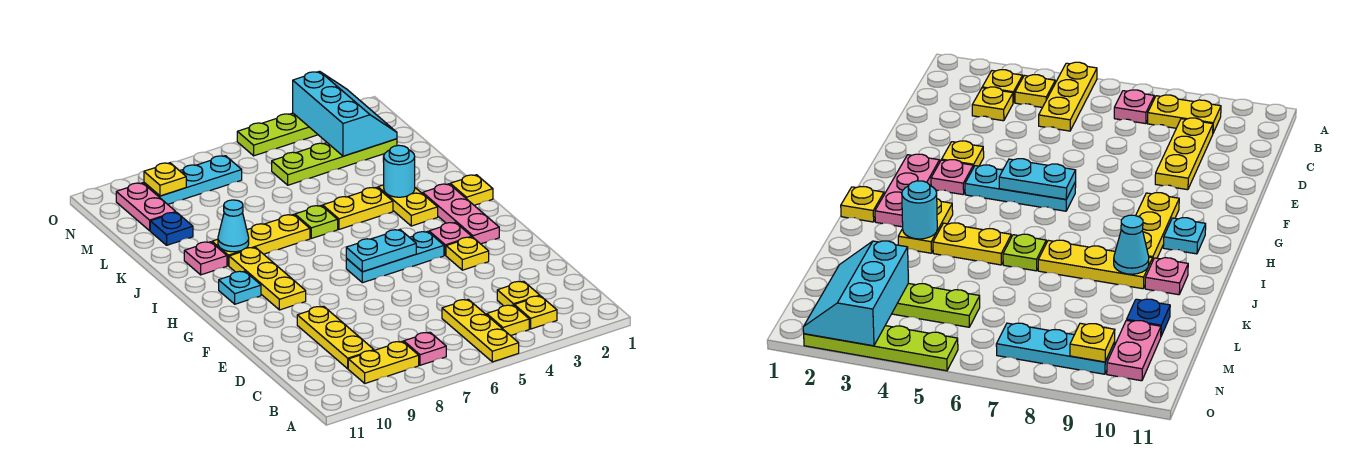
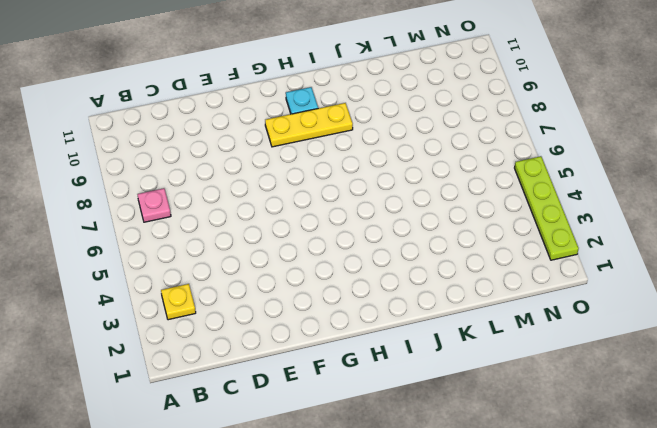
none -> yellow 1x3 plate [442,299,519,362]
none -> yellow 1x1 plate [487,305,529,336]
none -> yellow 1x2 plate [348,341,419,383]

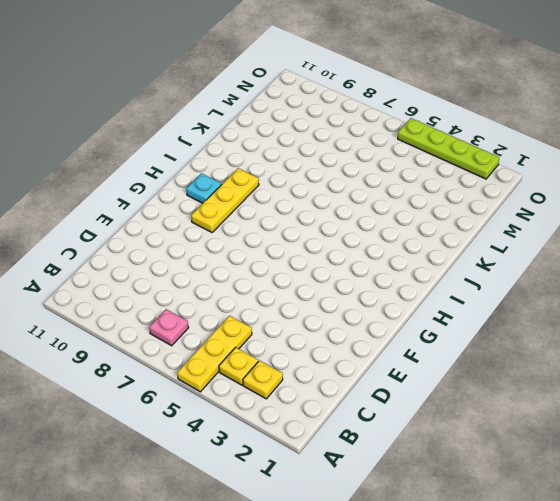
none -> yellow 1x2 plate [348,341,419,383]
none -> yellow 1x1 plate [497,281,540,306]
none -> yellow 1x3 plate [297,306,374,369]

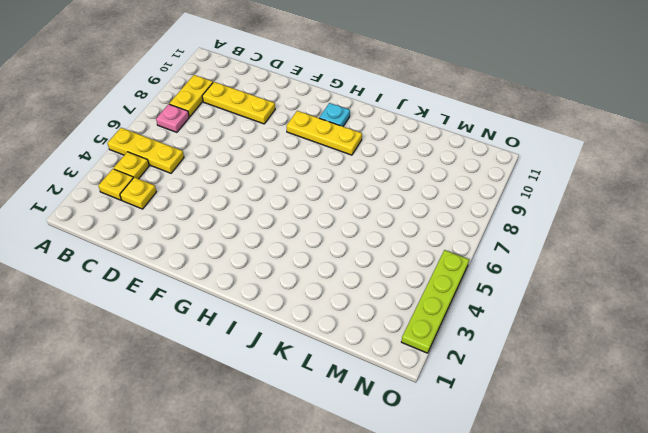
none -> yellow 1x1 plate [446,237,489,270]
none -> pink 1x3 plate [423,184,499,244]
none -> pink 1x1 plate [429,222,472,255]

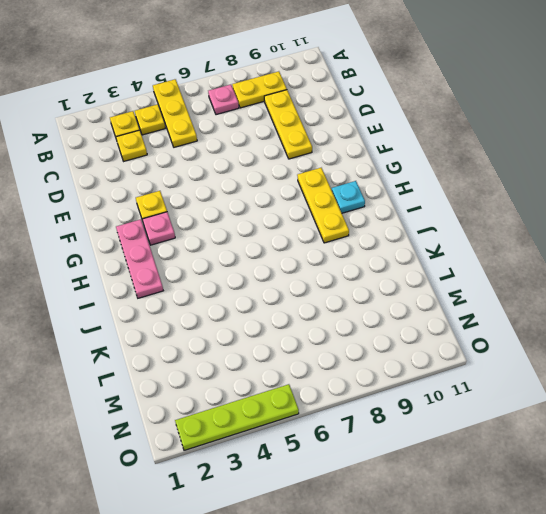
none -> cyan 1x3 plate [346,231,444,283]
none -> yellow 1x1 plate [450,175,493,205]
none -> yellow 1x2 plate [378,185,438,226]

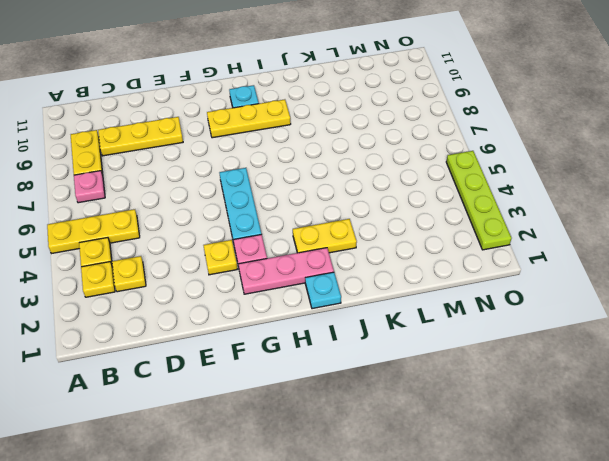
cyan 1x1 plate [305,272,341,309] -> yellow 1x1 plate [450,175,493,205]
none -> yellow 1x2 plate [323,187,393,229]
none -> lime 1x1 plate [295,205,338,238]
none -> yellow 1x3 plate [212,215,310,266]

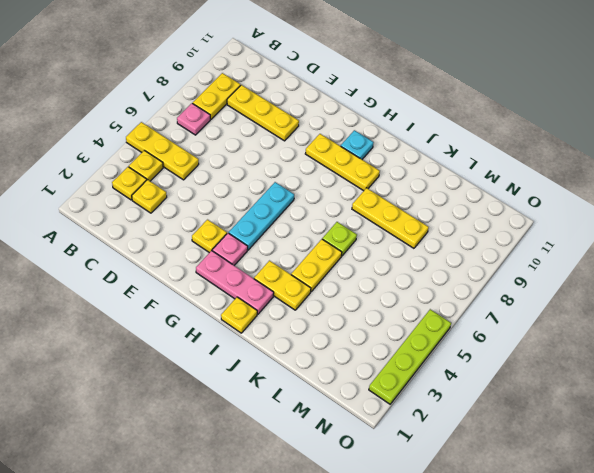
yellow 1x3 plate [352,188,429,248] -> yellow 1x3 plate turned to [212,215,310,266]
none -> pink 1x1 plate [184,242,227,275]
none -> blue 1x1 plate [150,212,193,245]
none -> lime 1x4 plate [272,139,397,185]

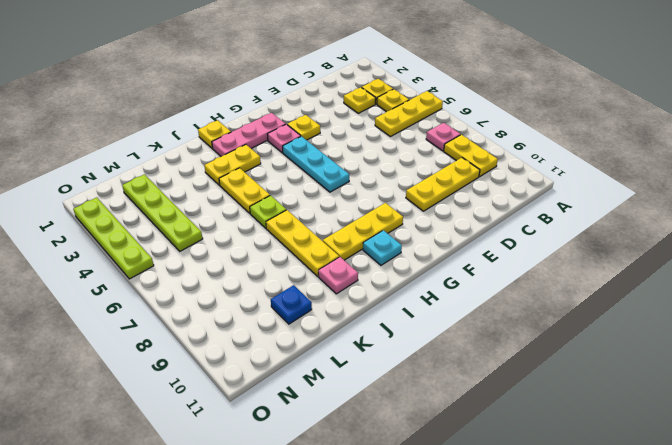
none -> pink 1x2 plate [116,183,176,231]
none -> cyan 1x3 plate [144,156,242,204]
none -> cyan 1x2 plate [346,230,416,272]

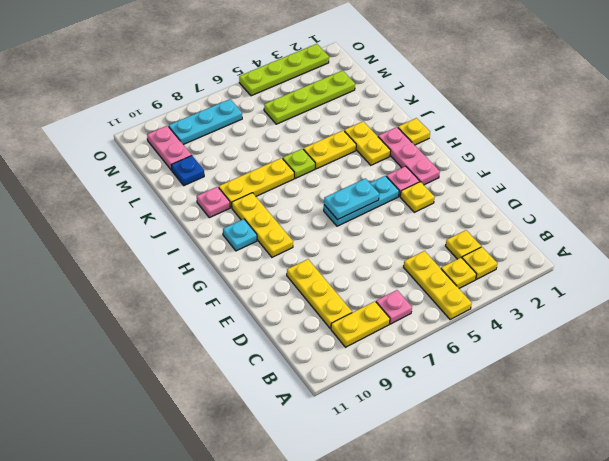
none -> cyan 1x1 round brick [384,145,415,197]
none -> cyan 1x1 cone [218,200,249,252]
none -> cyan 2x3 slope [293,71,397,156]

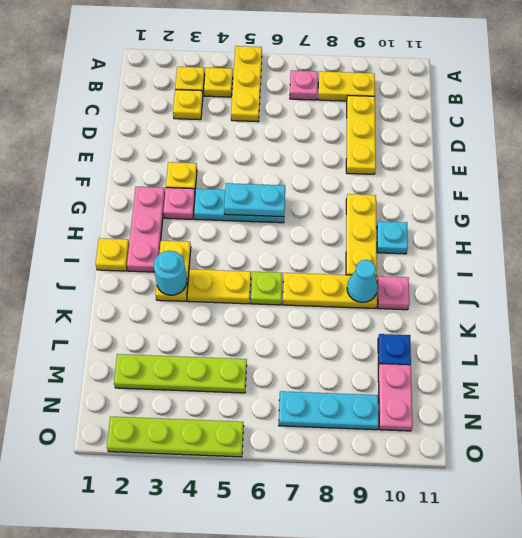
none -> cyan 2x3 slope [293,71,397,156]
none -> yellow 1x1 plate [144,163,186,196]

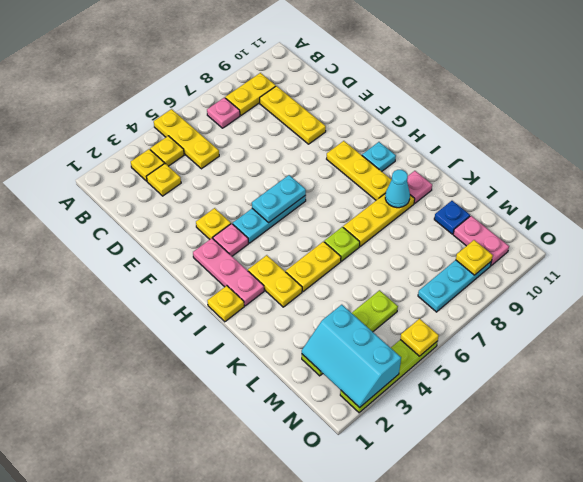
yellow 1x1 plate [400,319,439,356] -> none
none -> cyan 1x1 round brick [384,145,415,197]

